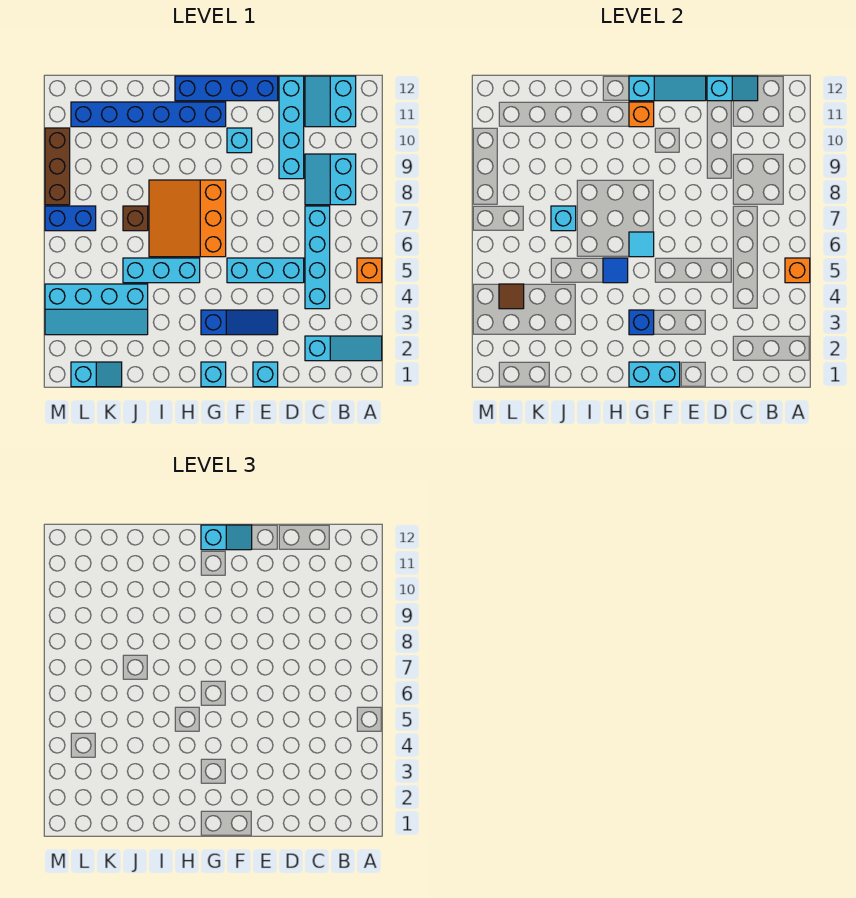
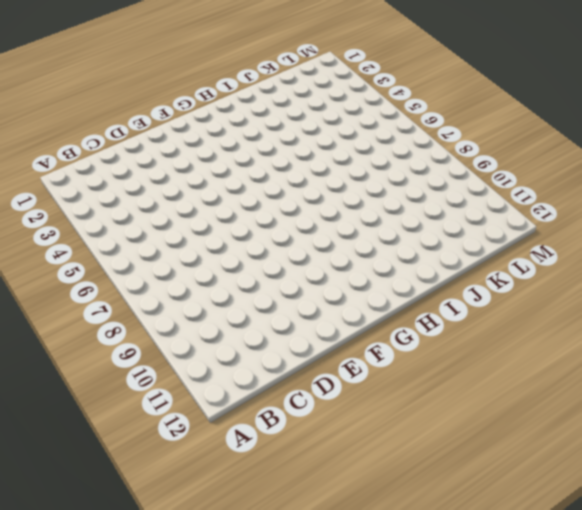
none -> cyan 1x3 slope [305,336,382,361]
none -> orange 1x1 brick [357,258,382,283]
none -> cyan 2x2 slope [305,154,356,205]
none -> cyan 2x2 slope [305,76,356,127]

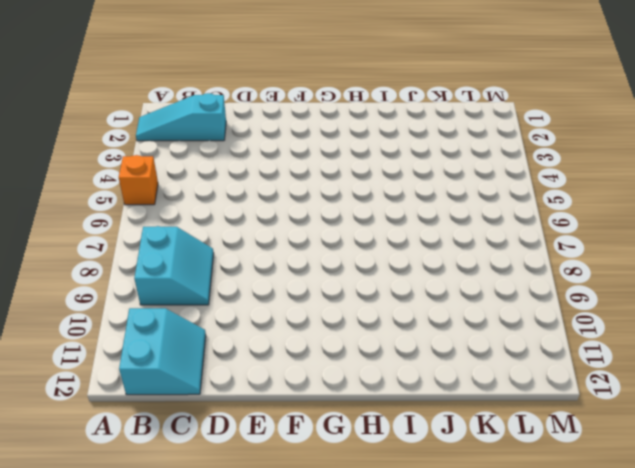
none -> cyan 1x4 brick [305,206,330,309]
none -> cyan 1x3 brick [227,258,304,283]
none -> cyan 1x4 brick [279,76,304,179]
none -> cyan 1x1 brick [253,362,278,387]

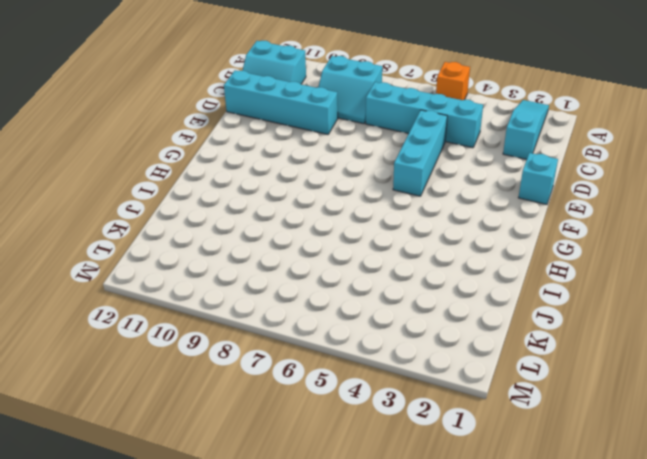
none -> blue 1x3 slope [201,310,278,335]
none -> blue 1x4 brick [175,76,278,101]
none -> cyan 1x1 brick [227,128,252,153]
none -> cyan 1x1 brick [201,362,226,387]

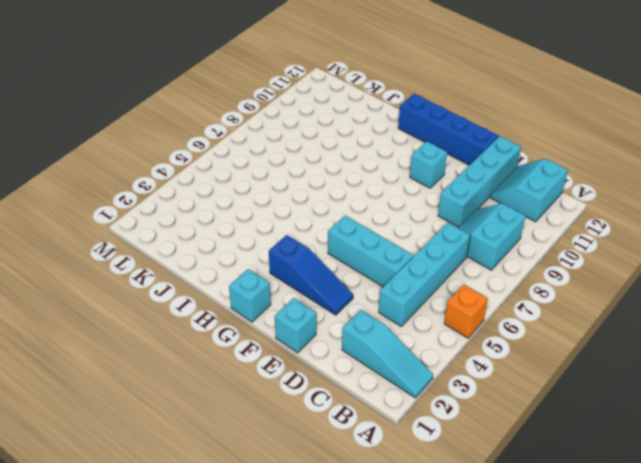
none -> orange 3x3 slope [149,180,226,257]
none -> blue 1x6 brick [71,102,226,127]
none -> cyan 1x3 brick [123,258,200,283]
none -> cyan 2x4 slope [45,284,148,335]

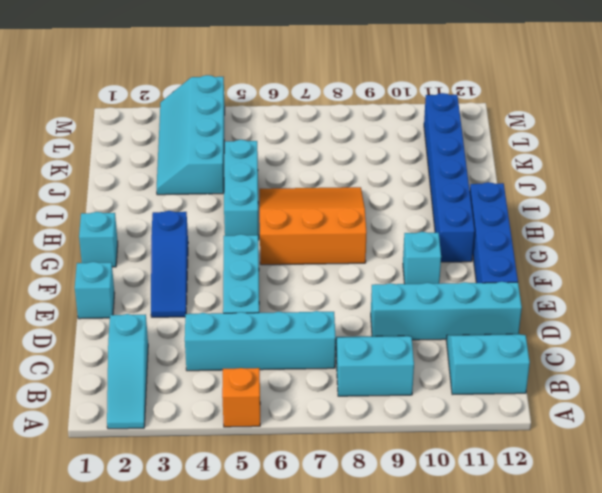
none -> brown 1x1 brick [123,206,148,231]
none -> cyan 1x2 slope [71,362,122,387]
none -> blue 1x2 brick [45,206,96,231]
none -> brown 1x3 brick [45,128,70,205]

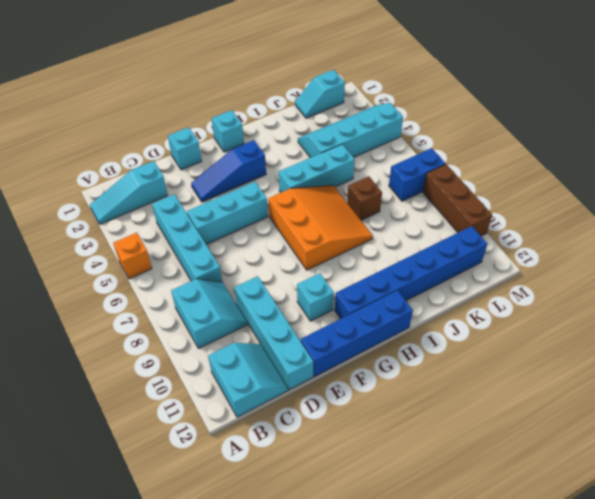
none -> orange 1x1 brick [785,258,810,283]
none -> cyan 1x2 slope [707,76,758,101]
none -> cyan 1x3 slope [629,76,706,101]
none -> cyan 1x2 brick [629,362,680,387]

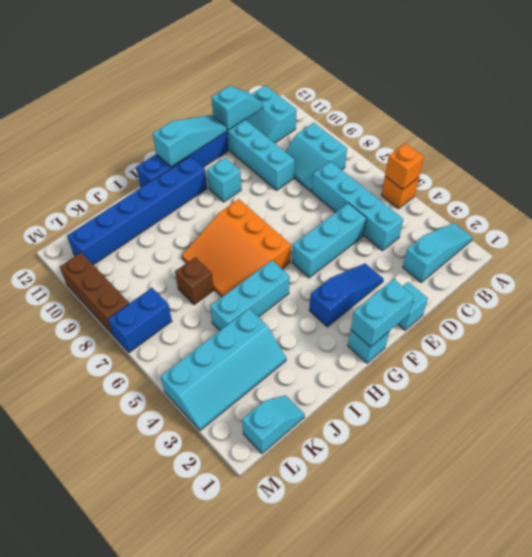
none -> blue 1x1 brick [629,310,654,335]
none -> cyan 1x1 tile [629,232,654,257]
none -> orange 1x1 brick [629,102,654,127]
none -> blue 1x1 tile [603,258,628,283]

